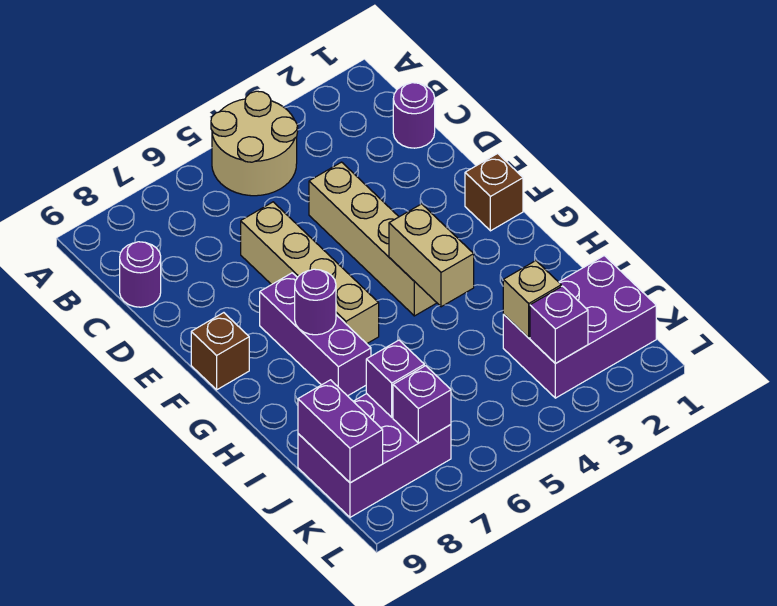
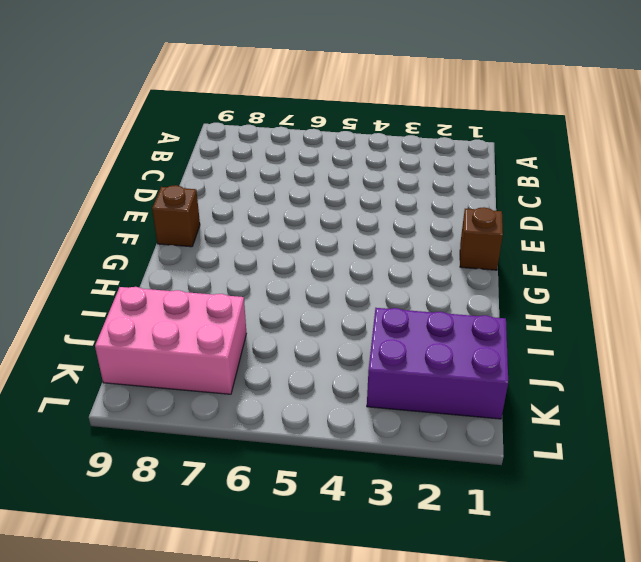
pink 2x3 brick [95,287,246,394] -> purple 2x3 brick [298,394,451,517]
none -> tan 2x2 round brick [211,91,298,196]
none -> purple 1x1 round brick [393,83,435,148]
none -> purple 1x1 round brick [120,242,161,307]

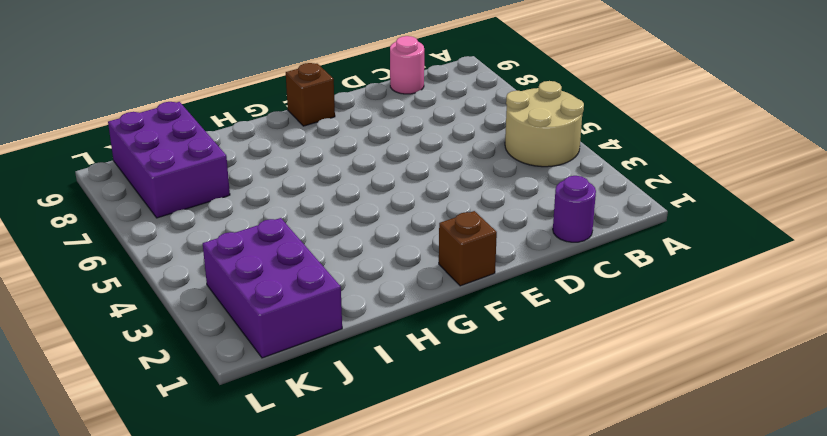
pink 1x1 round brick [390,36,424,94] -> purple 1x1 round brick [120,242,161,307]
none -> tan 1x4 brick [309,162,437,316]
none -> tan 1x4 brick [241,202,379,344]
none -> purple 1x3 brick [260,273,371,396]

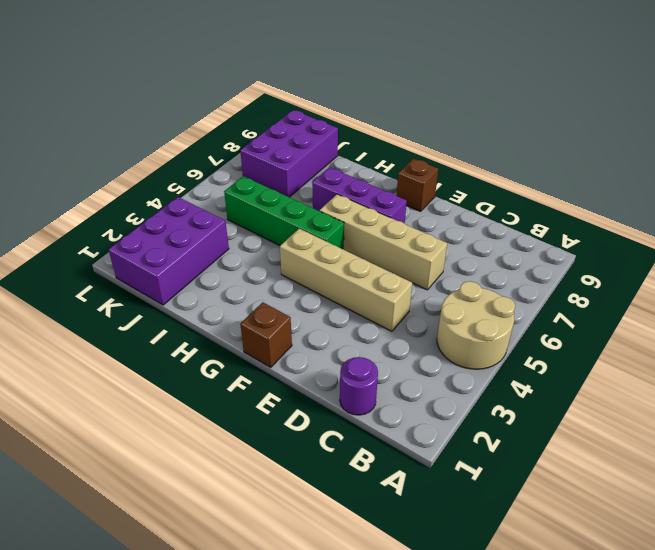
green 1x4 brick [224,176,344,249] -> none
none -> purple 1x1 round brick [120,242,161,307]
none -> tan 1x2 brick [389,204,474,307]
none -> purple 1x1 round brick [295,269,336,335]

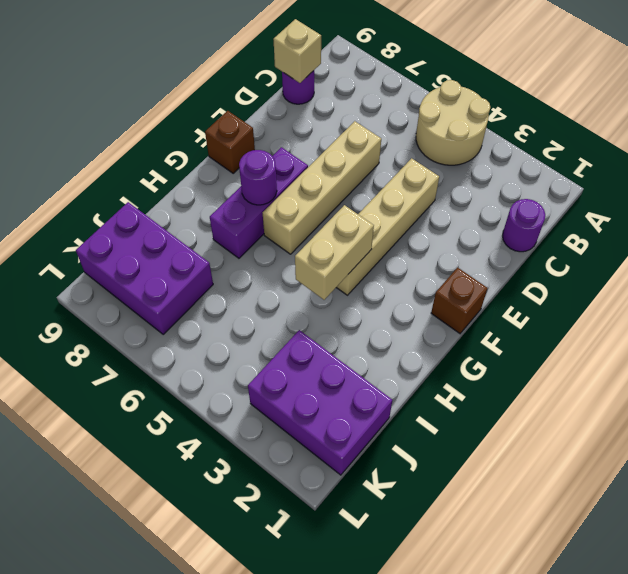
tan 1x1 brick [273,19,321,83] -> tan 1x1 brick moved to [503,261,561,338]
none -> purple 1x1 brick [366,340,424,417]
none -> purple 1x2 brick [298,380,383,483]
none -> purple 1x1 brick [530,286,588,364]

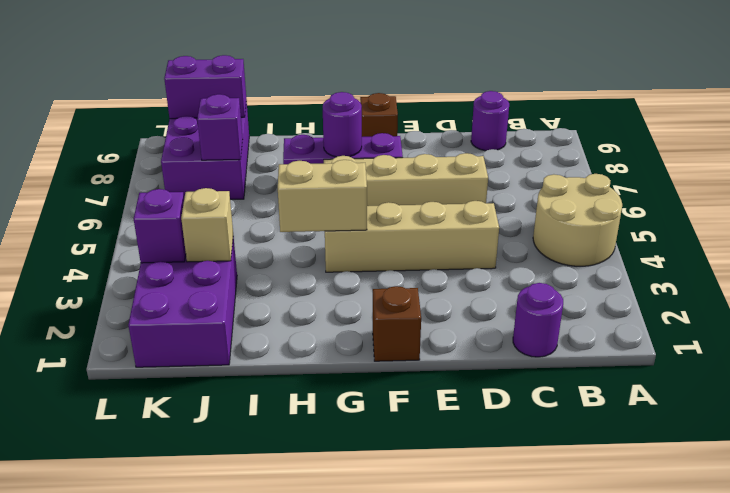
none -> purple 1x1 brick [393,366,451,443]

